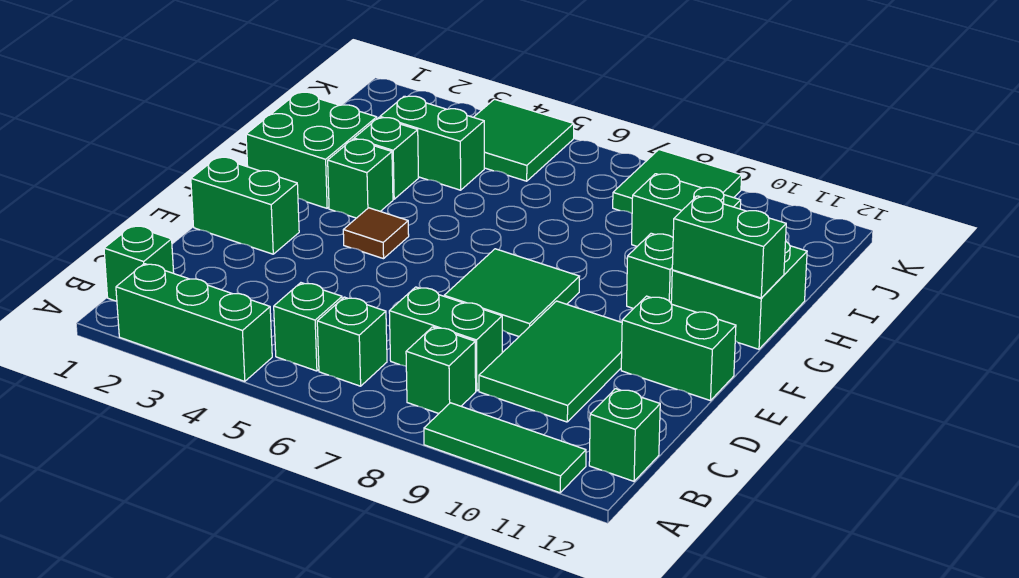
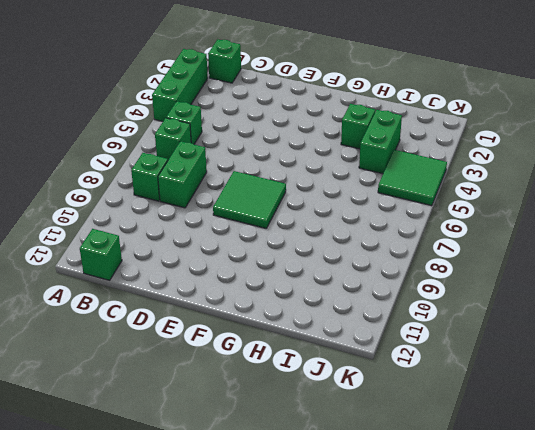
none -> green 1x3 tile [424,403,586,493]
none -> green 2x3 tile [479,301,622,422]
none -> green 1x2 brick [191,157,299,254]

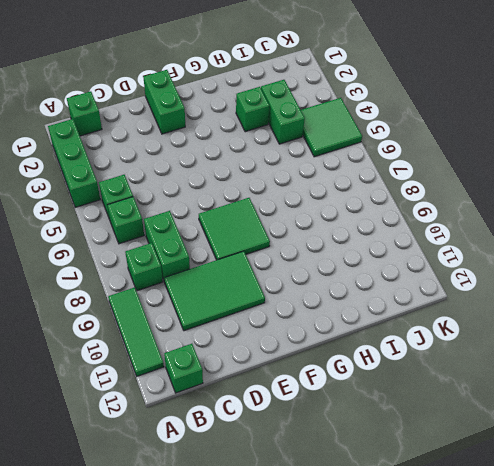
none -> green 1x2 brick [621,296,736,401]
none -> brown 1x1 tile [343,208,409,259]
none -> green 2x2 brick [246,92,377,208]

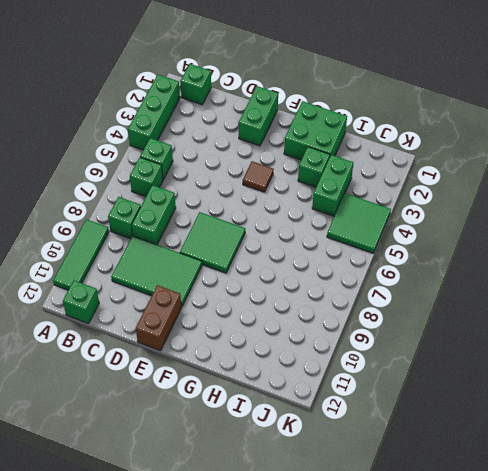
brown 1x2 brick [136,285,181,351] -> green 1x2 brick [621,296,736,401]
none -> green 1x1 brick [328,139,393,218]
none -> green 1x1 brick [627,233,673,308]
none -> green 2x2 brick [671,242,807,349]

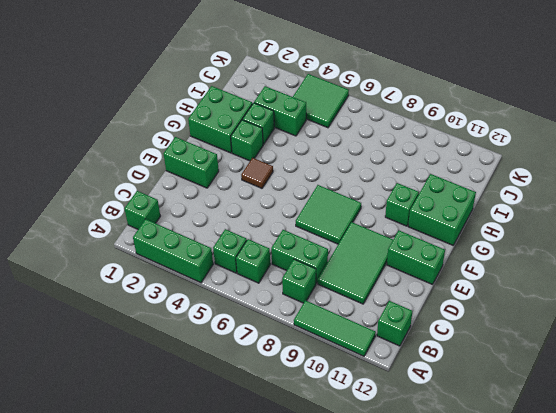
none -> green 1x2 brick [632,174,741,246]
none -> green 2x2 tile [613,150,742,213]
none -> green 1x2 brick [672,196,786,298]

